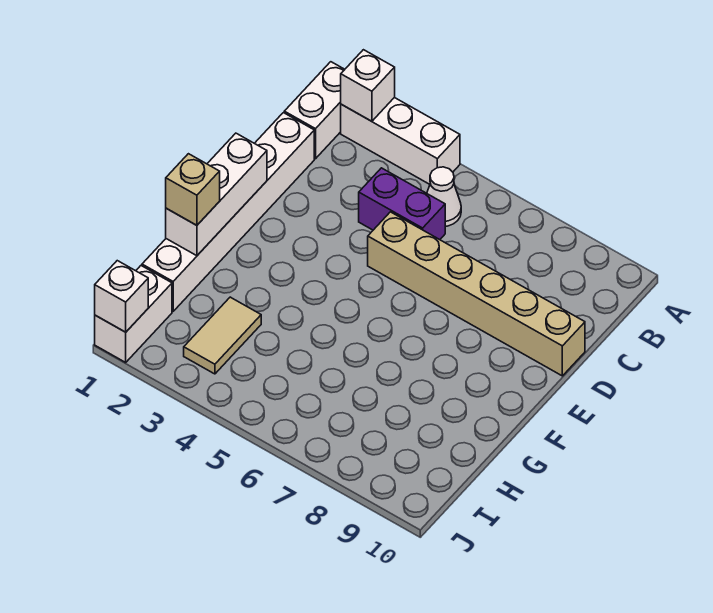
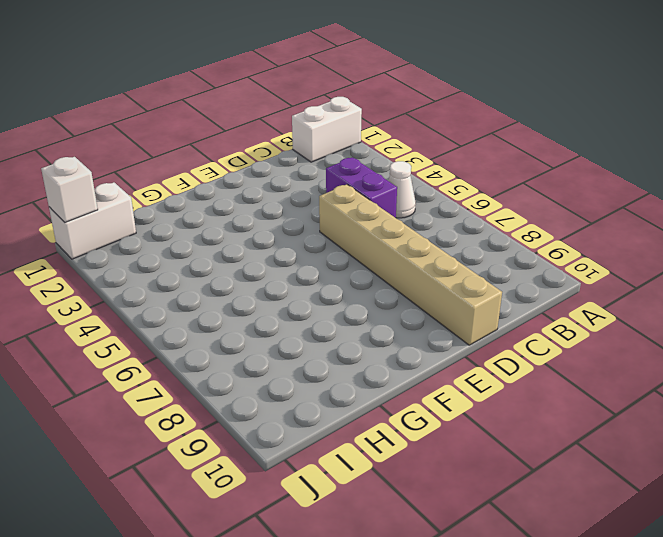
none -> white 1x3 brick [341,97,460,184]
none -> white 1x6 brick [142,113,314,311]
none -> tan 1x2 tile [184,297,261,374]

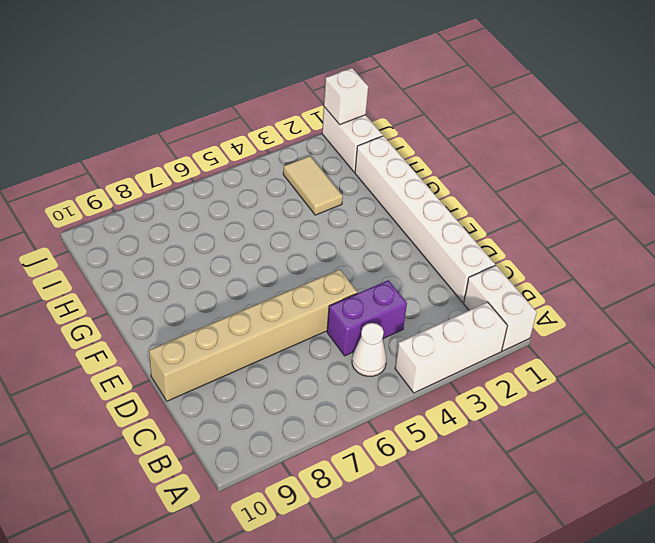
none -> white 1x1 brick [341,50,395,121]
none -> white 1x3 brick [166,133,267,256]
none -> tan 1x1 brick [166,154,220,225]

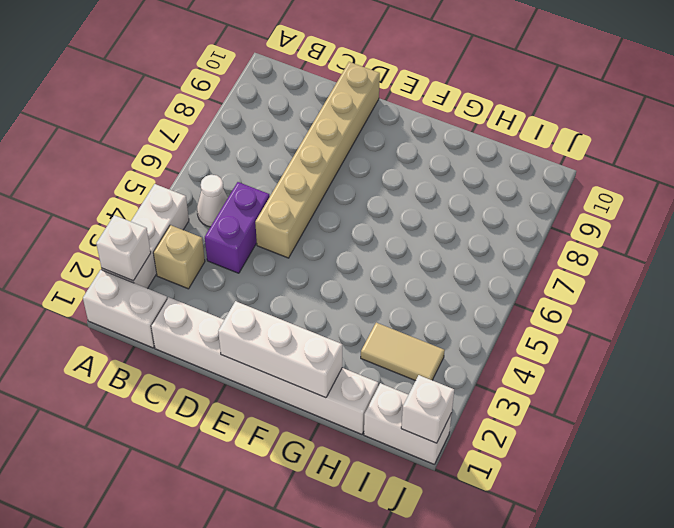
tan 1x1 brick [153,225,205,289] -> tan 1x1 brick moved to [166,154,220,225]

